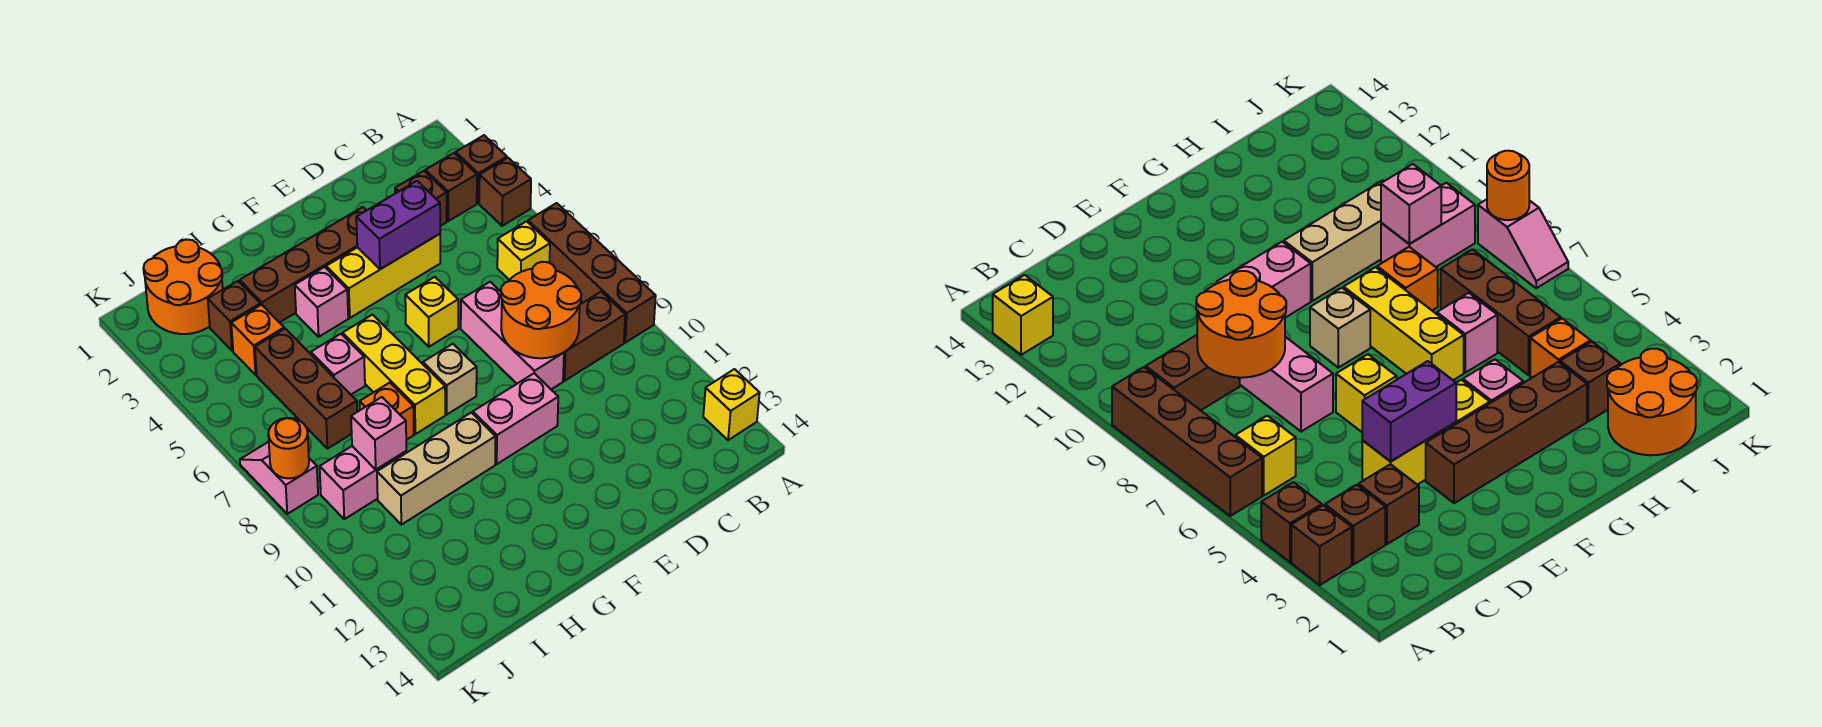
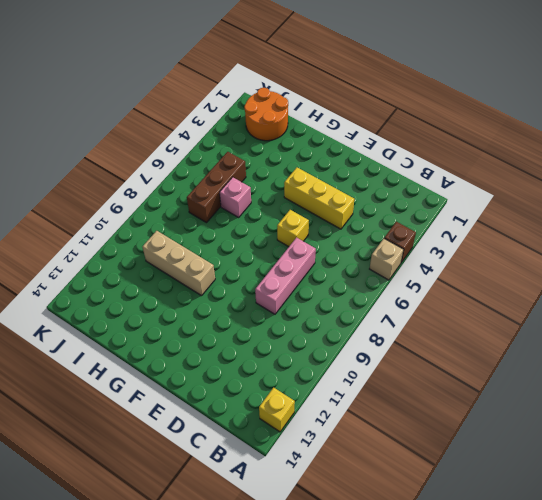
tan 1x1 brick [370,239,404,280] -> tan 1x1 brick moved to [423,344,477,414]
none -> brown 1x1 brick [456,135,507,203]
none -> brown 1x4 brick [528,203,656,343]
none -> brown 1x1 brick [425,153,477,221]

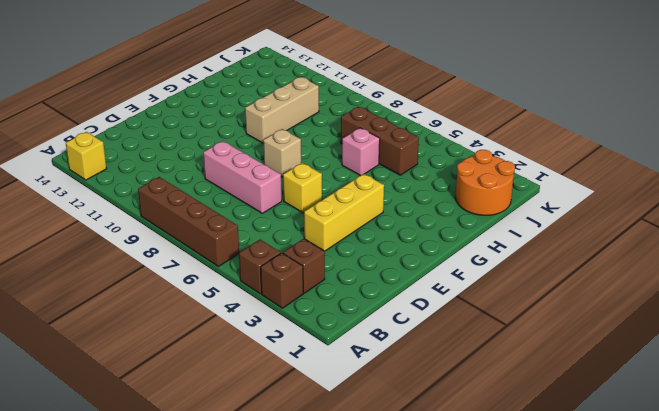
none -> yellow 1x1 brick [497,221,550,280]
none -> brown 1x2 brick [563,292,625,381]
none -> brown 1x1 brick [395,171,447,226]

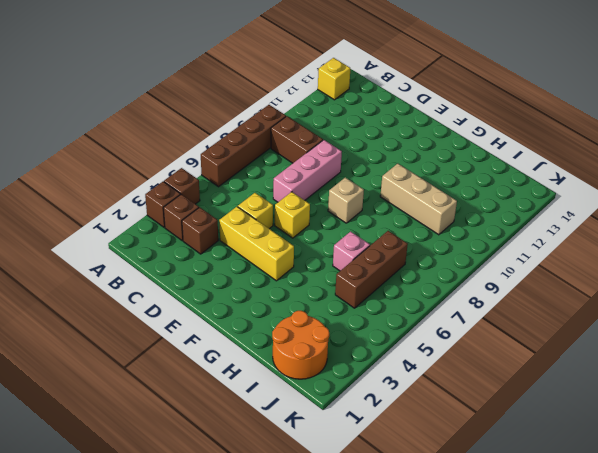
yellow 1x1 brick [238,193,273,229] -> yellow 1x1 brick moved to [497,221,550,280]
none -> brown 1x4 brick [240,207,367,323]
none -> pink 1x2 brick [473,373,558,464]
none -> pink 1x1 brick [295,267,348,337]

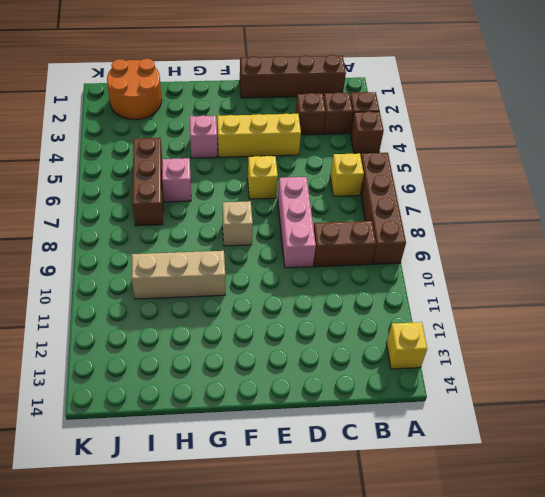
brown 1x4 brick [240,55,346,98] -> brown 1x4 brick moved to [240,207,367,323]
none -> pink 1x2 brick [473,373,558,464]
none -> yellow 1x3 brick [343,315,445,434]
none -> orange 1x1 brick [360,383,414,440]

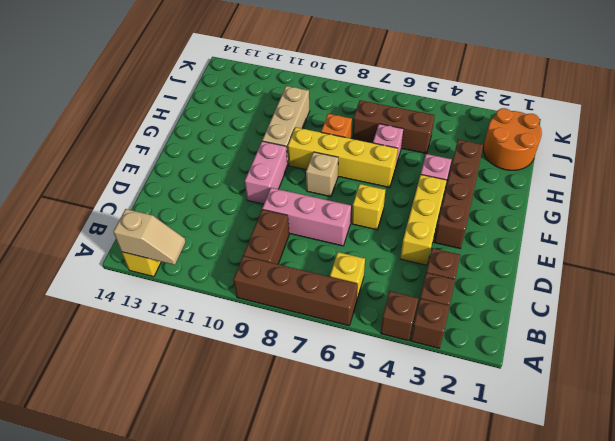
tan 1x2 slope [113,209,186,265] -> none
yellow 1x4 brick [288,127,398,188] -> yellow 1x3 brick [343,315,445,434]
none -> brown 1x1 brick [208,281,260,351]
none -> orange 1x1 brick [231,305,284,375]
none -> pink 1x2 brick [320,446,406,519]

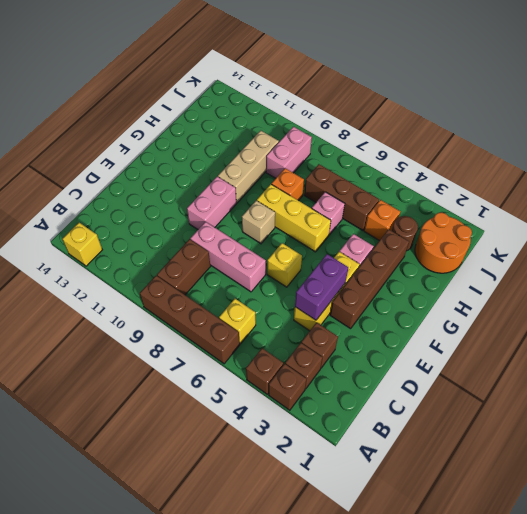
brown 1x1 round brick [392,216,418,251] -> brown 1x1 brick [208,281,260,351]
none -> pink 1x2 slope [240,442,318,514]
none -> orange 2x2 round brick [501,262,581,358]
none -> pink 1x1 brick [351,397,406,470]

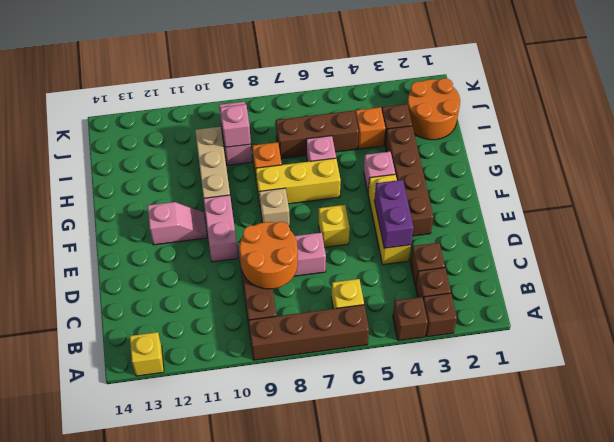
pink 1x2 slope [148,202,207,245] -> pink 1x2 slope moved to [240,442,318,514]
none -> orange 1x1 round brick [268,418,309,479]

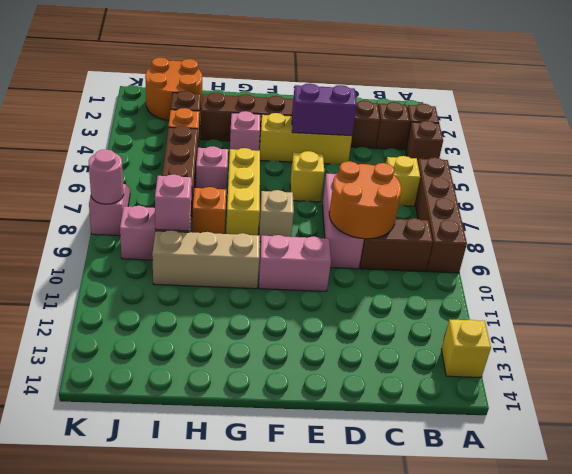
pink 1x1 round brick [89,149,124,204] -> orange 1x1 round brick [268,418,309,479]

